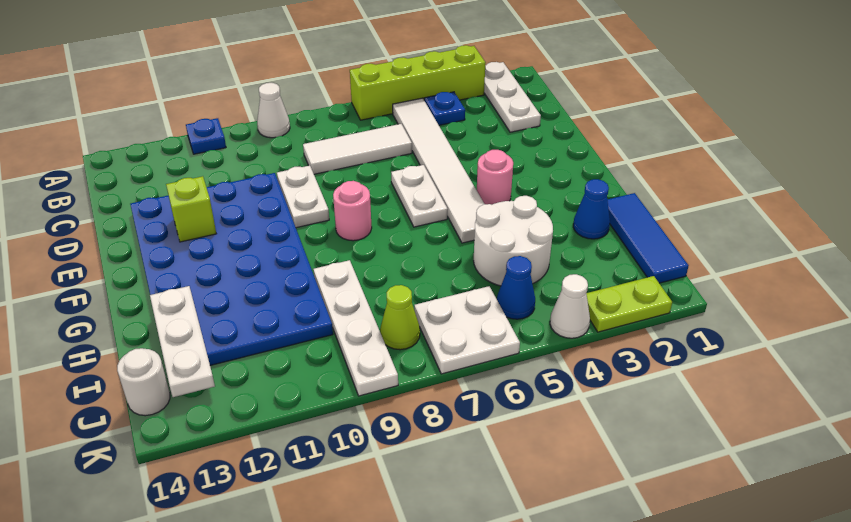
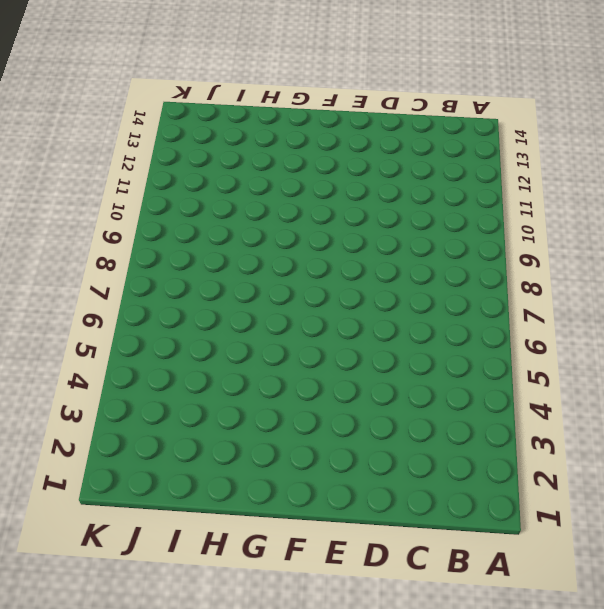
none -> white 1x3 plate [484,62,541,132]
none -> lime 1x4 brick [350,45,486,120]
none -> white 1x1 cone [257,83,290,138]

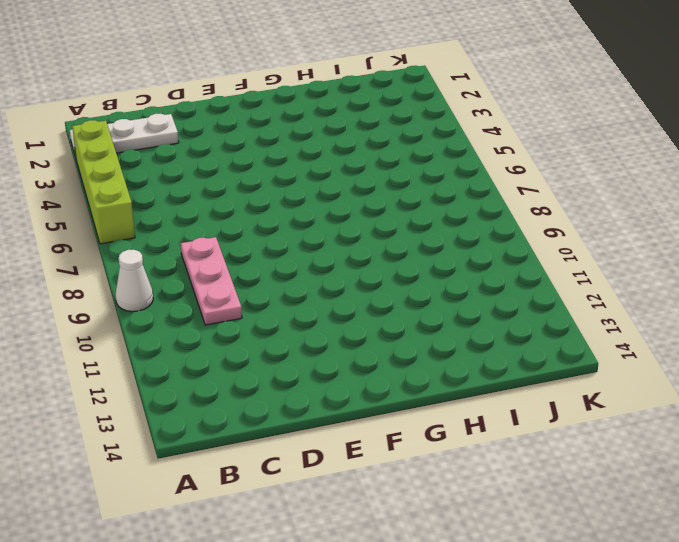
pink 1x3 plate [181,237,242,325] -> white 1x3 tile [303,124,412,174]
none -> blue 1x1 plate [186,118,226,154]
none -> blue 1x1 plate [424,92,465,125]
none -> white 1x6 tile [393,98,484,243]

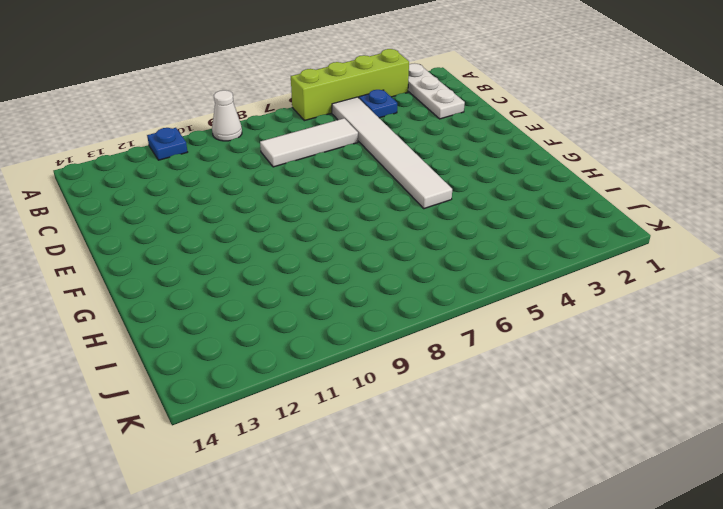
none -> white 1x2 plate [277,166,329,228]
none -> blue 4x6 plate [130,173,333,365]
none -> white 1x2 plate [391,165,448,227]

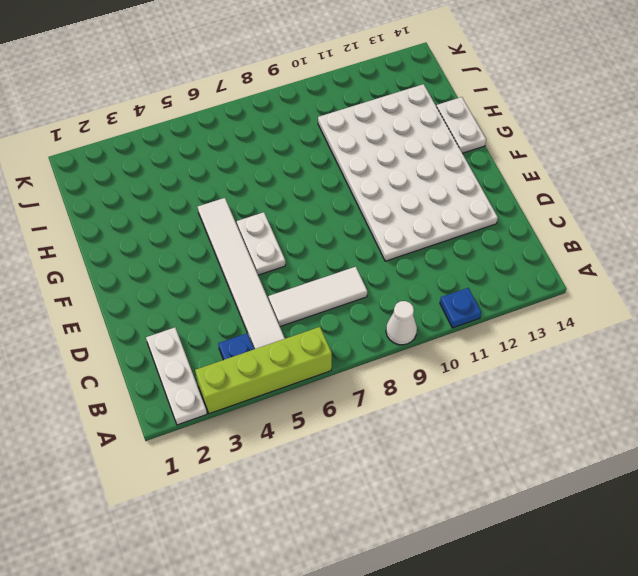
white 4x6 plate [318,84,498,261] -> blue 4x6 plate [130,173,333,365]
white 1x2 plate [437,97,486,153] -> white 1x2 plate moved to [277,166,329,228]
none -> pink 1x1 round brick [477,150,513,205]
none -> pink 1x1 round brick [333,181,372,241]
none -> blue 1x3 tile [607,193,689,283]

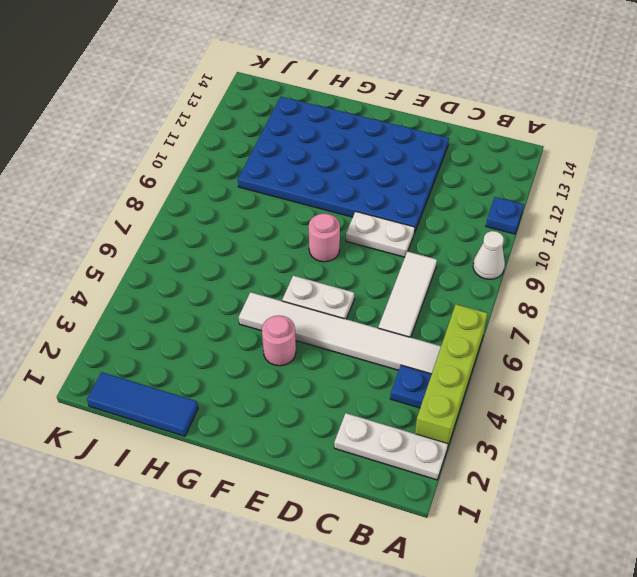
none -> blue 1x1 cone [573,179,610,239]
none -> white 2x2 round brick [474,196,553,286]
none -> white 1x4 plate [313,260,398,396]

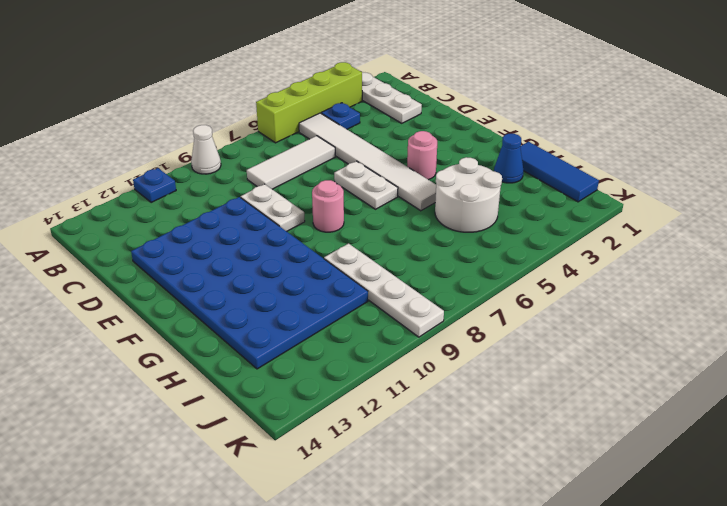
none -> blue 1x1 cone [497,256,535,319]
none -> white 2x2 plate [414,286,520,374]
none -> lime 1x1 cone [380,285,420,350]

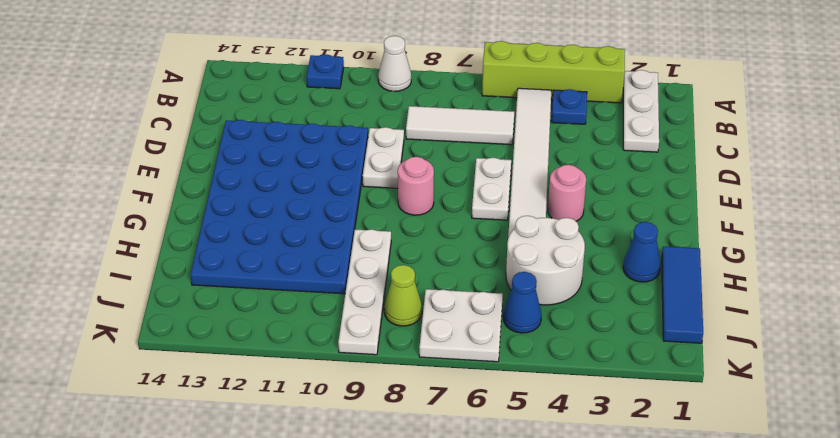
none -> white 1x1 round brick [117,348,170,416]
none -> lime 1x2 plate [586,276,672,332]
none -> white 1x1 cone [550,274,590,338]

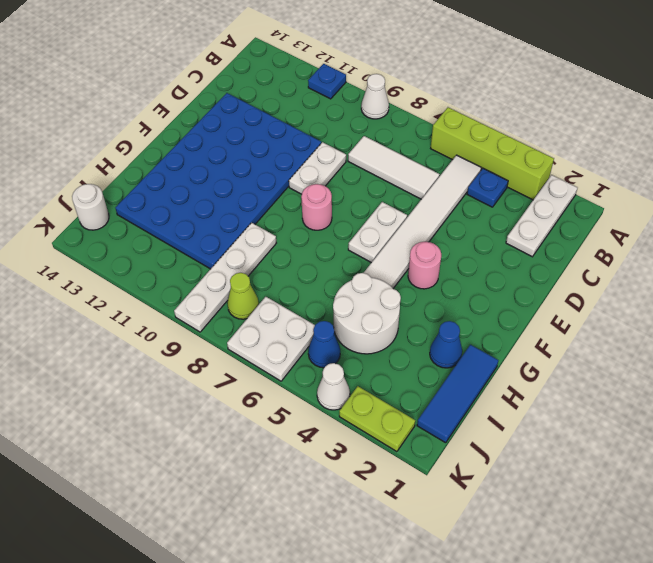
none -> lime 1x1 brick [166,176,216,242]
none -> white 1x3 plate [150,286,215,397]

